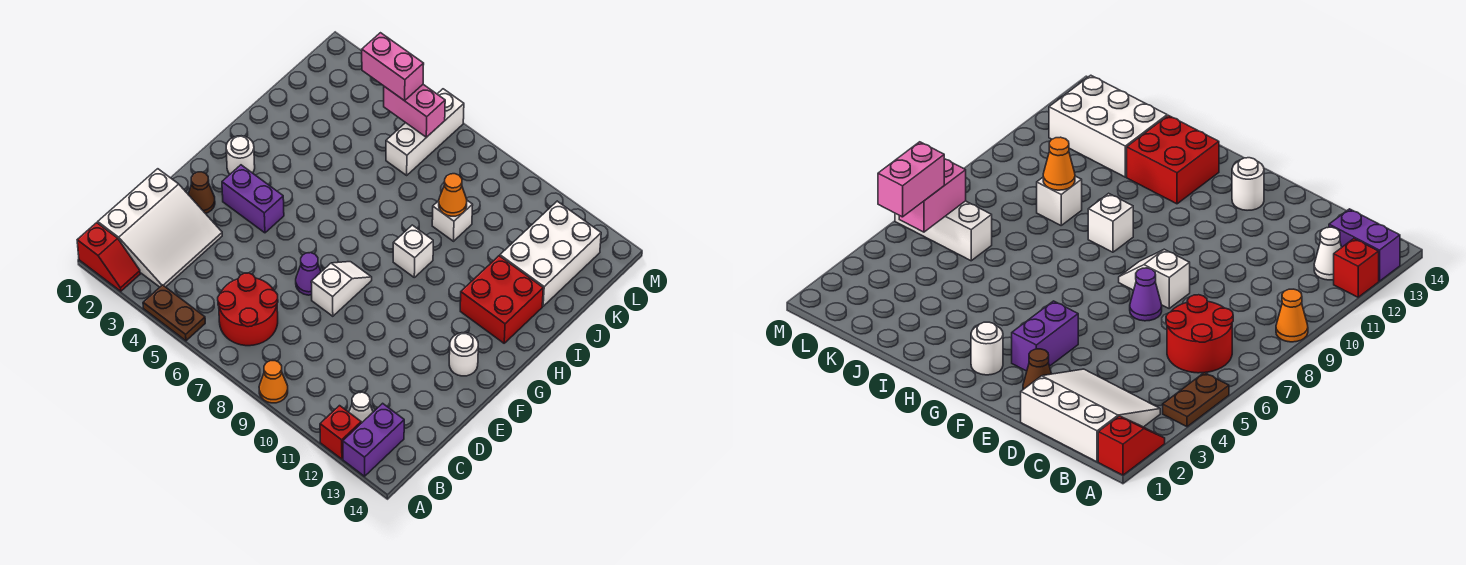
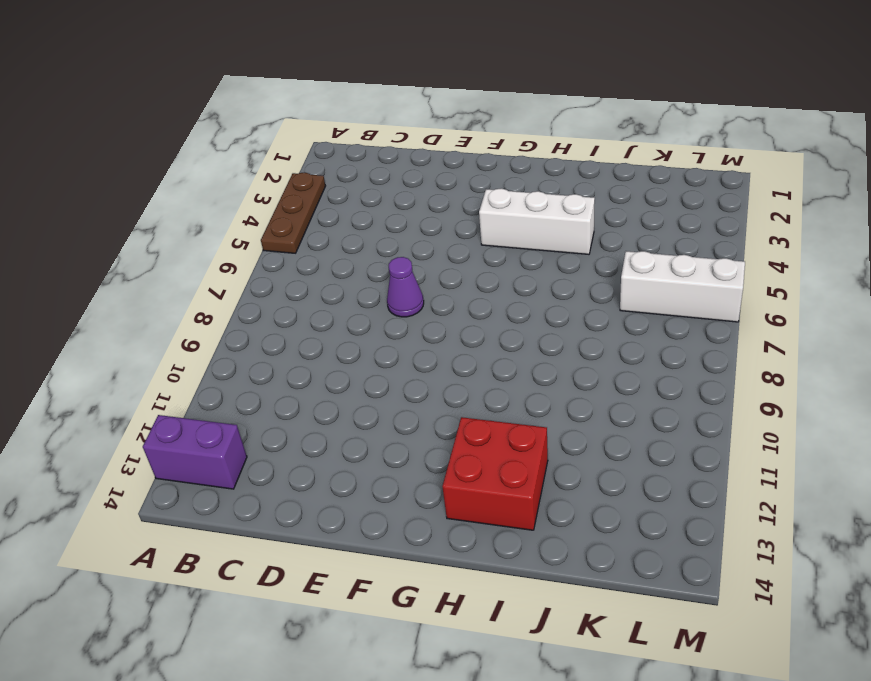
brown 1x3 plate [261,173,325,253] -> brown 1x2 plate [143,285,205,341]
white 1x3 brick [479,188,595,254] -> none
none -> red 1x2 slope [77,223,140,291]
none -> orange 1x1 cone [259,361,288,403]
none -> red 1x1 brick [320,406,361,459]

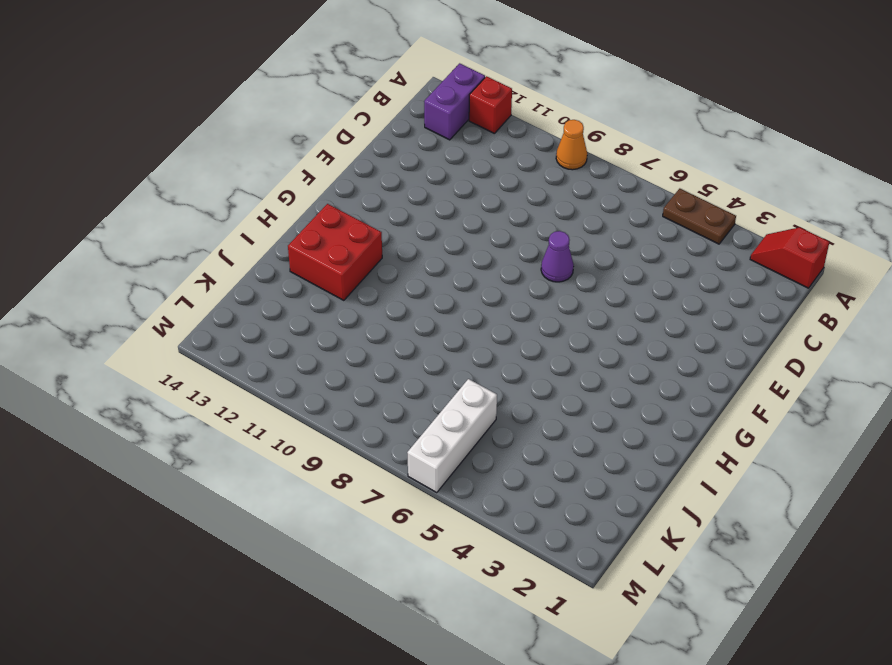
none -> white 3x3 slope [98,169,222,287]
none -> red 2x2 round brick [218,273,278,346]
none -> white 1x1 cone [349,392,373,423]

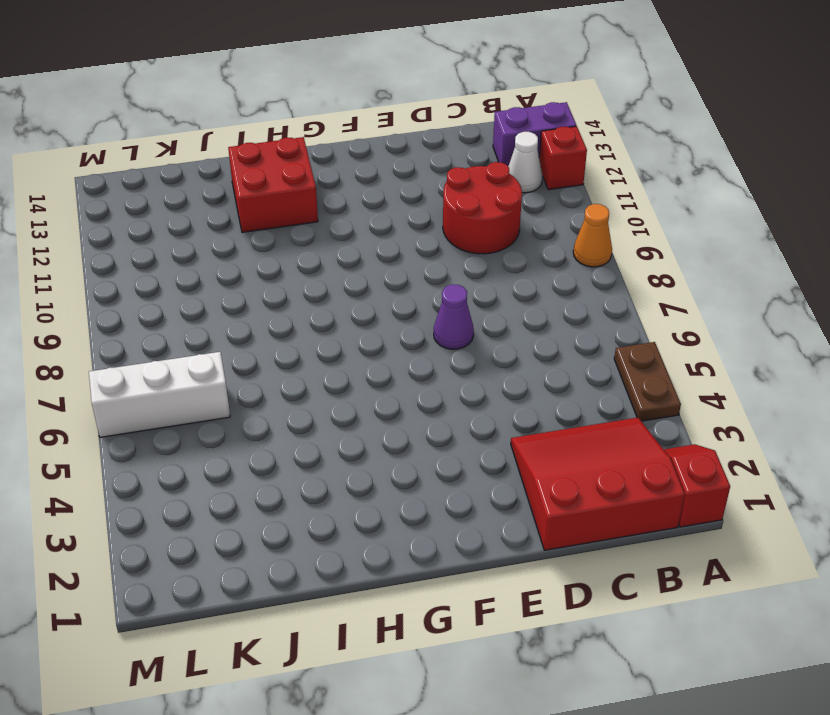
red 3x3 slope [511,418,685,550] -> white 3x3 slope [98,169,222,287]
red 2x2 round brick [443,162,522,254] -> red 2x2 round brick moved to [218,273,278,346]
none -> brown 1x1 cone [188,172,215,214]
none -> white 1x2 slope [311,262,372,316]
none -> purple 1x2 brick [222,165,284,233]

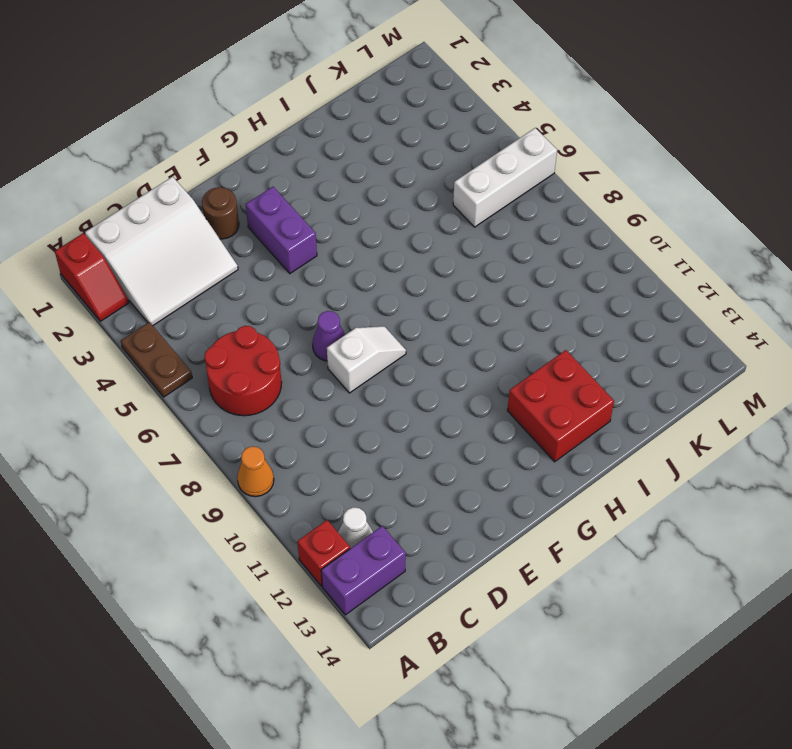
brown 1x1 round brick [202,187,239,239] -> brown 1x1 cone [188,172,215,214]
none -> white 1x1 round brick [449,333,478,376]
none -> white 1x1 round brick [226,136,255,174]
none -> white 1x1 brick [393,225,433,277]

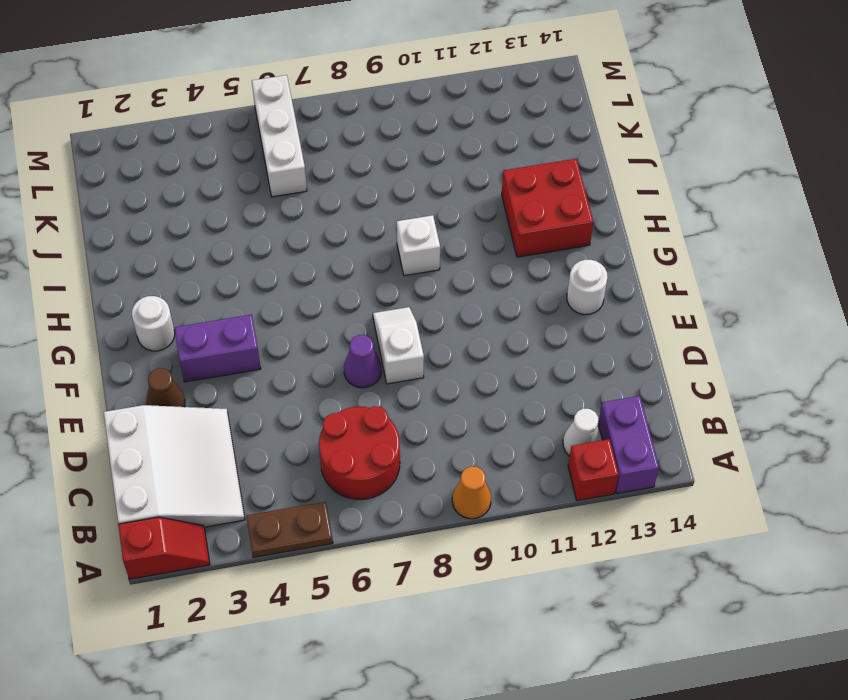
none -> white 1x1 brick [432,201,473,241]
none -> white 2x3 brick [500,201,601,306]
none -> orange 1x1 cone [439,174,467,216]

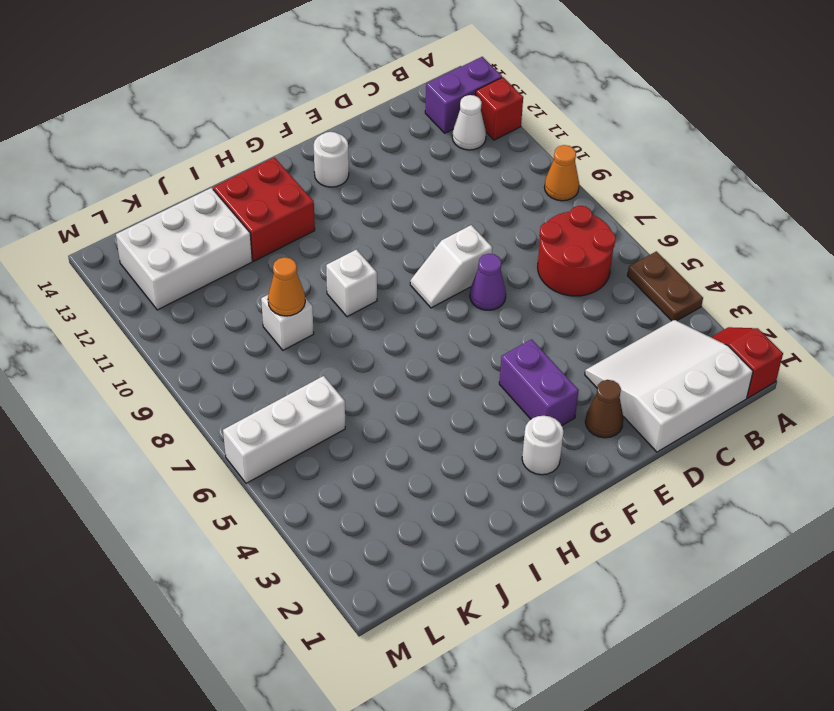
none -> pink 1x2 brick [384,85,445,137]
none -> pink 1x2 brick [362,33,424,101]

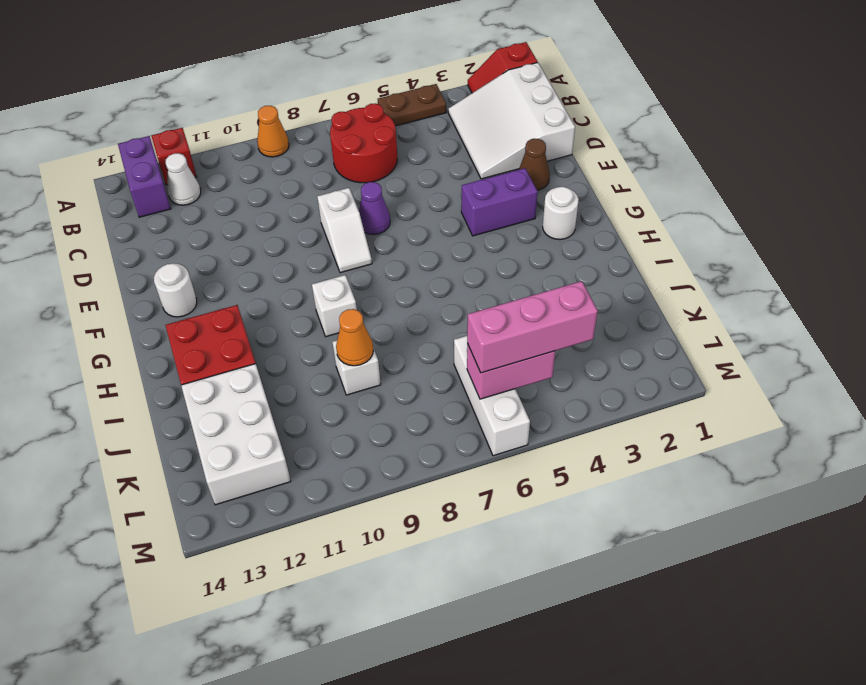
pink 1x3 brick [467,281,598,373] -> pink 1x2 brick [362,33,424,101]

